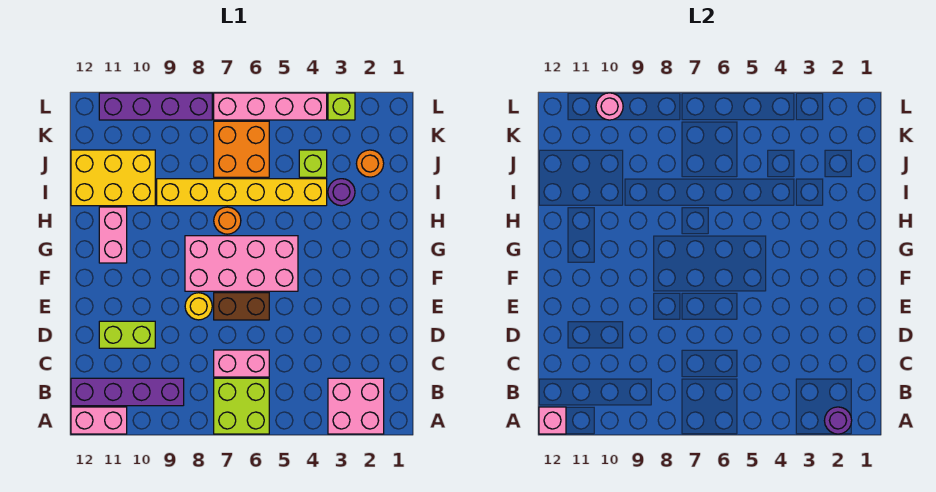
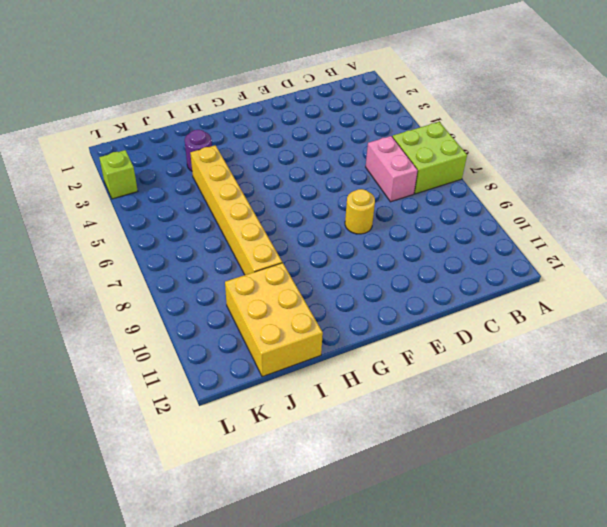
none -> pink 2x2 brick [328,378,384,434]
none -> pink 1x2 brick [71,407,127,434]
none -> purple 1x4 brick [71,378,184,406]

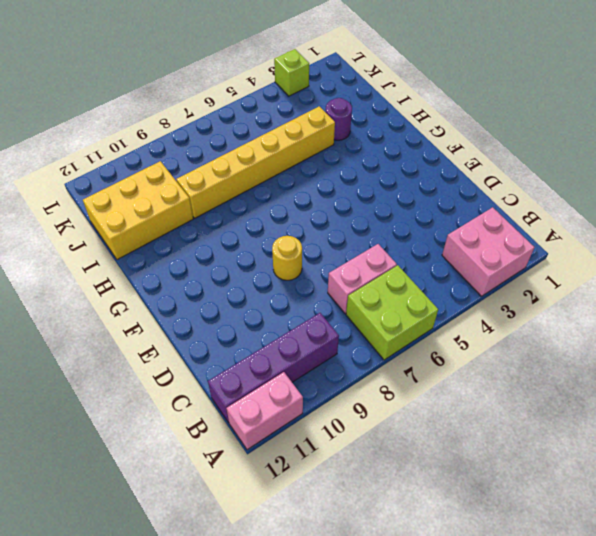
none -> lime 1x2 brick [99,321,155,348]
none -> brown 1x2 brick [214,293,269,320]
none -> pink 2x4 brick [185,236,298,291]

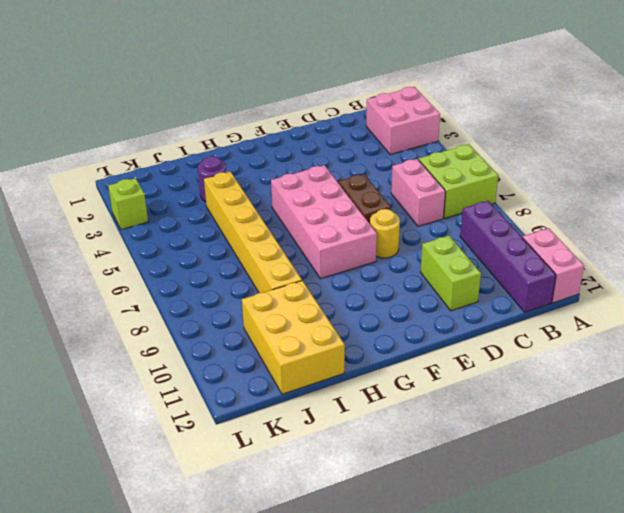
none -> pink 1x2 brick [99,207,127,263]
none -> orange 1x1 round brick [214,207,241,234]
none -> orange 1x1 round brick [356,150,384,177]

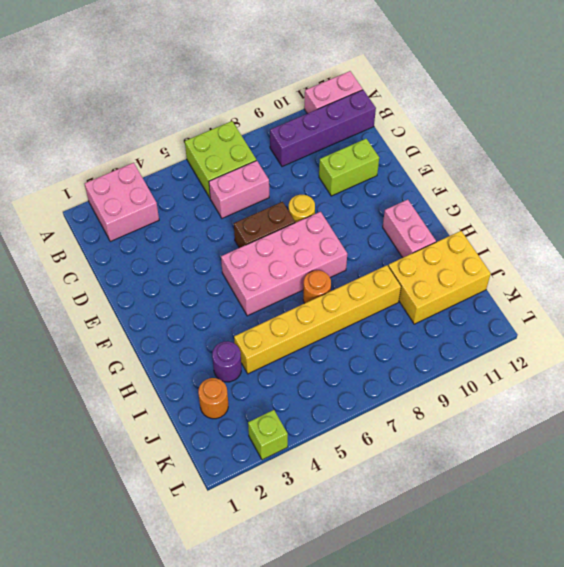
none -> lime 1x1 brick [299,150,327,177]
none -> orange 2x2 brick [214,121,269,177]
none -> pink 1x4 brick [214,93,327,120]

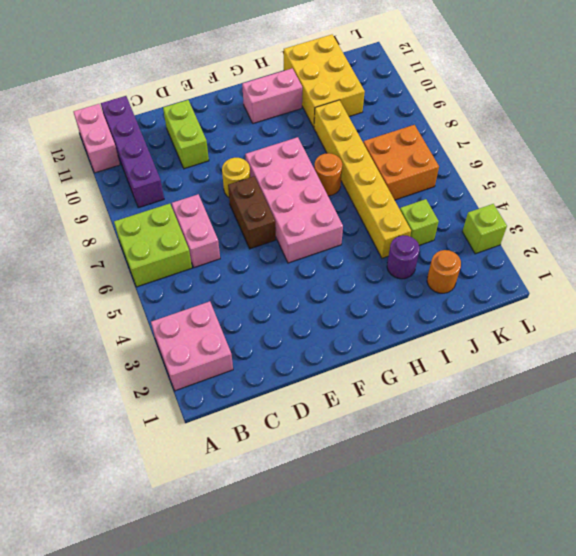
none -> pink 1x4 brick [214,93,327,120]
none -> purple 1x4 brick [99,93,212,120]
none -> purple 1x1 round brick [824,407,852,434]

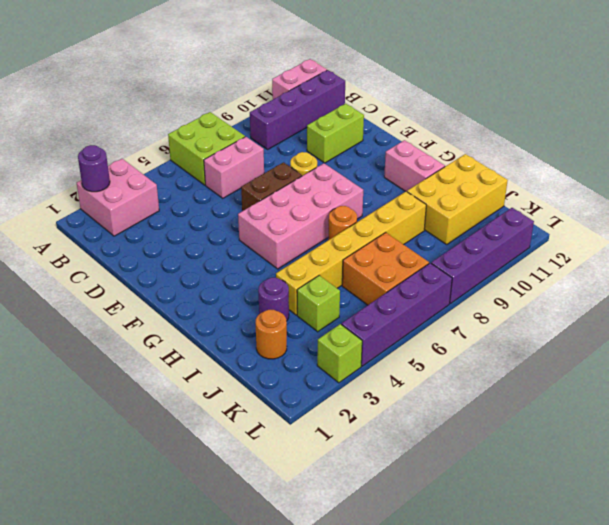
purple 1x4 brick [341,263,452,366] -> pink 1x4 brick [214,93,327,120]
none -> pink 1x1 brick [539,407,566,434]
none -> pink 1x1 round brick [596,93,623,120]

